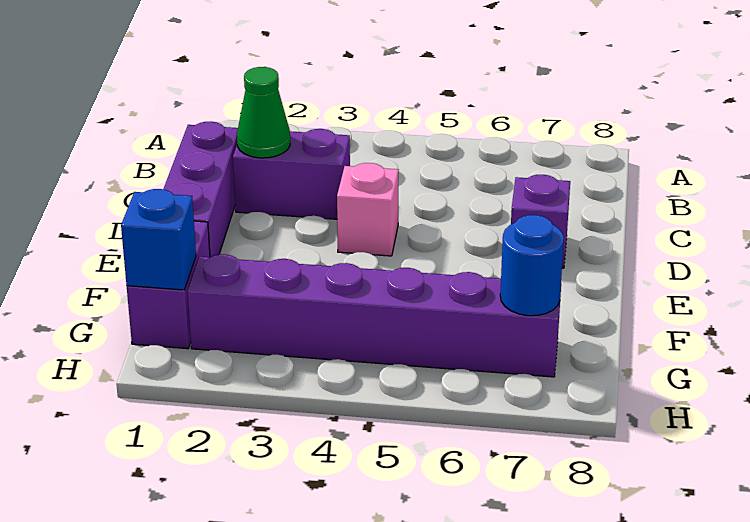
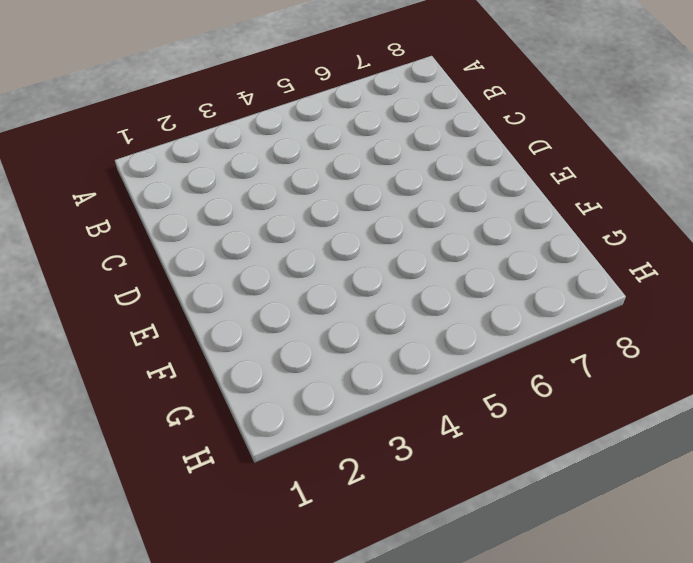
none -> purple 1x3 brick [164,122,238,257]
none -> purple 1x2 brick [233,129,350,219]

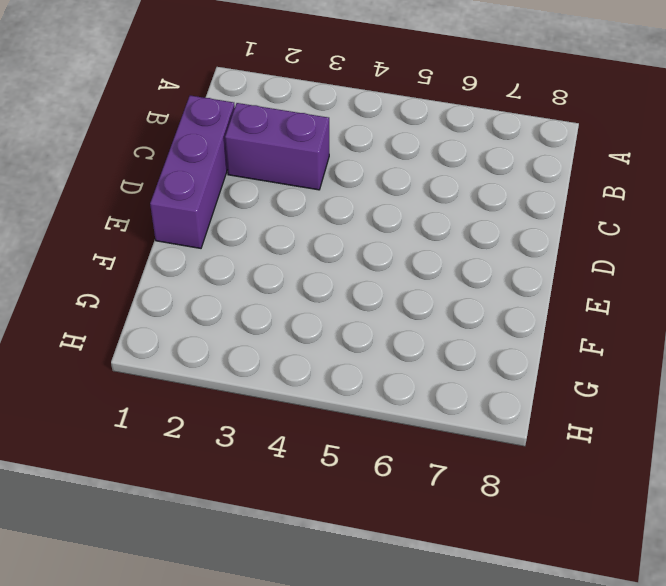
none -> pink 1x1 brick [337,163,399,256]
none -> purple 1x1 brick [511,175,570,268]

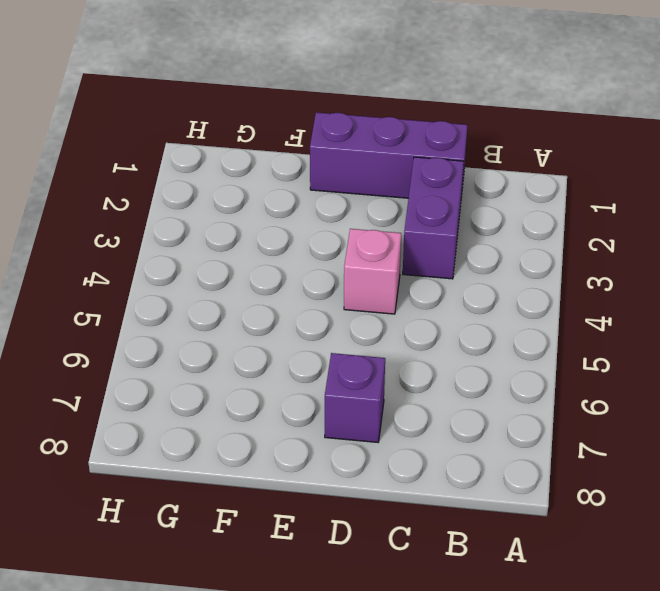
none -> purple 1x2 brick [127,221,210,349]
none -> purple 1x6 brick [188,254,561,377]

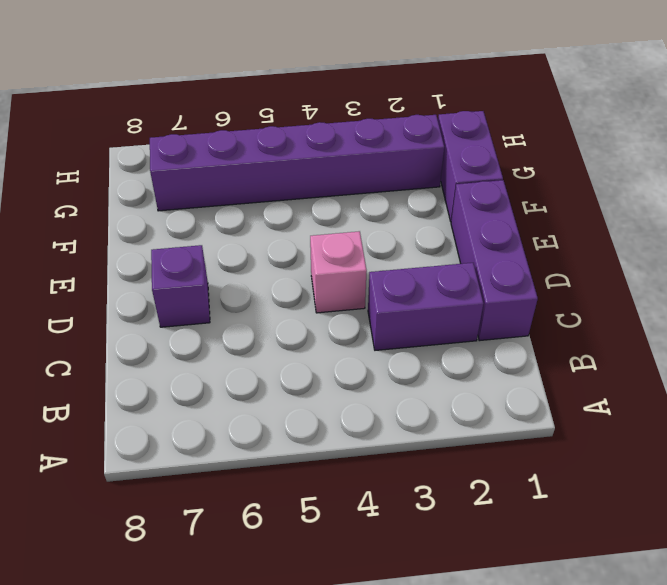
none -> green 1x1 cone [237,67,290,158]
none -> blue 1x1 brick [121,189,196,290]

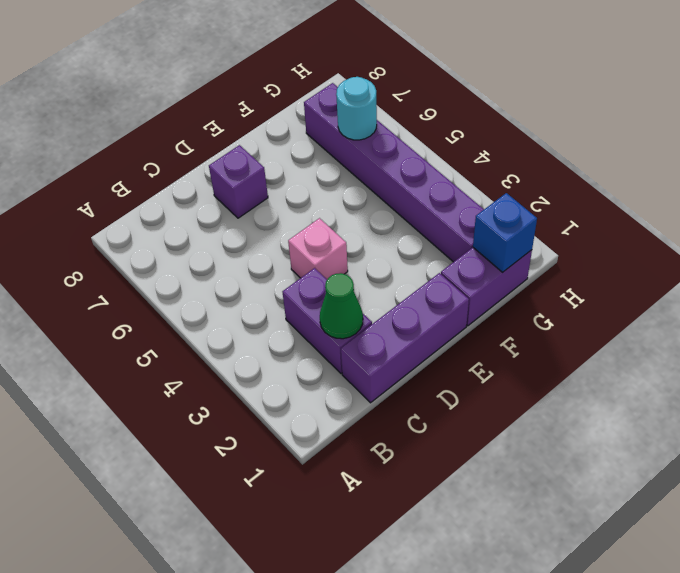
cyan 1x1 round brick [336,77,377,140] -> none
none -> blue 1x1 round brick [500,215,564,316]

